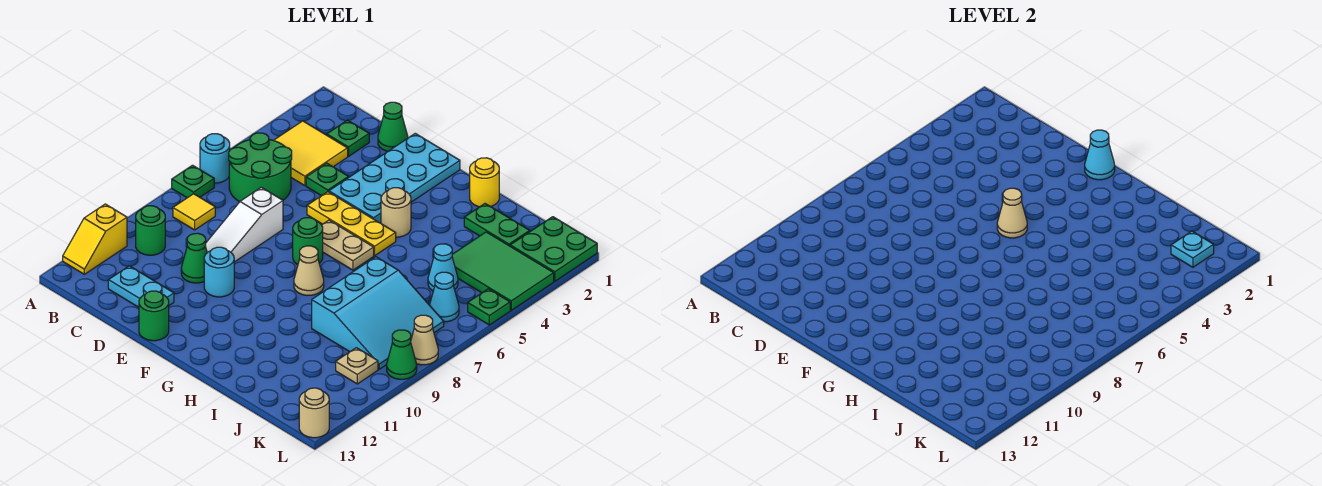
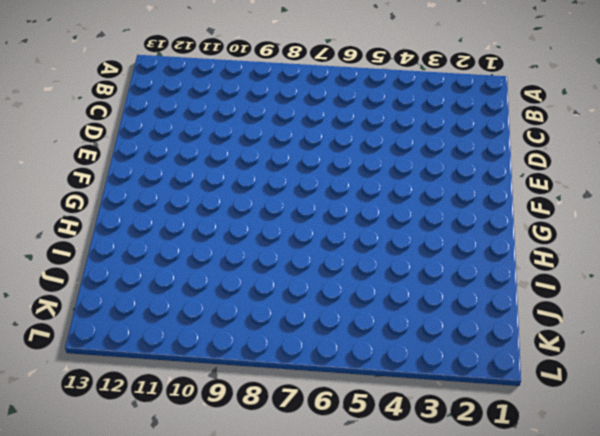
none -> cyan 1x1 round brick [200,134,230,183]
none -> green 1x1 plate [172,165,214,198]
none -> yellow 1x2 slope [63,204,127,274]
none -> yellow 2x2 tile [274,121,348,186]

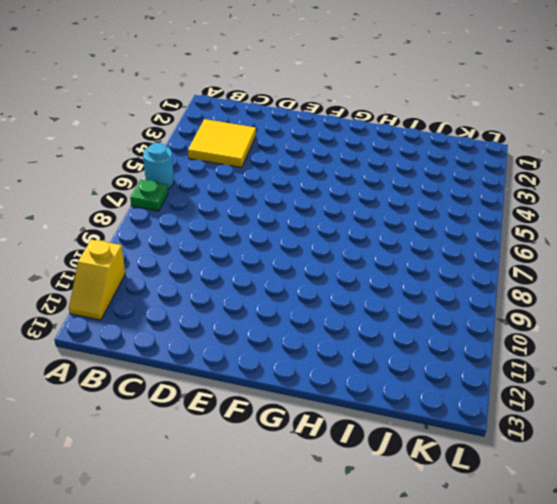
none -> green 2x2 round brick [229,133,292,202]
none -> yellow 1x1 tile [173,194,215,230]
none -> green 1x1 round brick [136,206,165,255]
none -> green 1x1 plate [327,120,369,156]

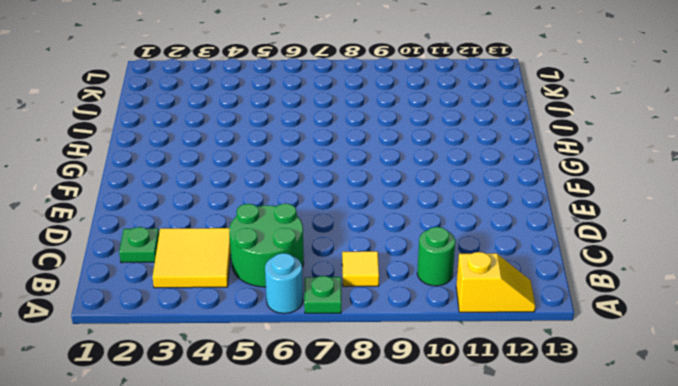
none -> cyan 1x2 plate [108,266,174,307]
none -> green 1x1 cone [378,102,408,151]
none -> green 1x1 plate [306,163,349,196]
none -> white 1x3 slope [206,187,283,262]

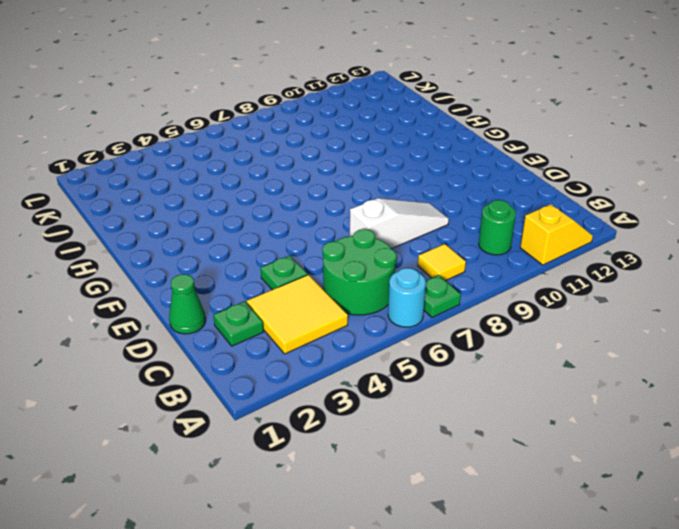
none -> cyan 1x2 plate [108,266,174,307]
none -> green 1x1 cone [181,233,207,283]
none -> cyan 2x4 plate [329,133,460,223]
none -> yellow 1x3 plate [307,192,396,255]

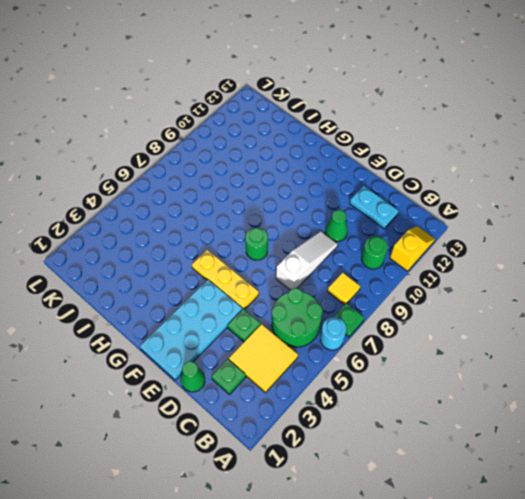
none -> cyan 1x1 round brick [204,247,234,297]
none -> green 1x1 round brick [139,291,169,341]
none -> tan 1x2 plate [322,220,374,270]
none -> tan 1x1 round brick [381,188,411,237]

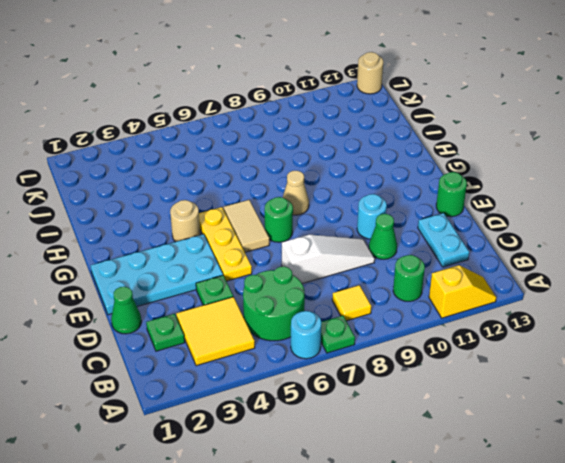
tan 1x2 tile [224,200,269,252] -> tan 1x2 plate [322,220,374,270]
none -> yellow 1x1 round brick [470,158,499,207]
none -> green 1x2 plate [464,204,530,246]
none -> cyan 3x3 slope [312,257,444,369]
none -> green 2x3 tile [452,232,554,310]

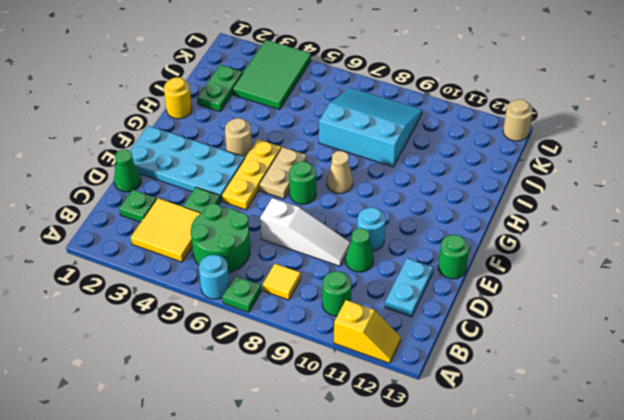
none -> cyan 1x1 cone [428,244,458,291]
none -> green 2x2 plate [510,217,597,281]
none -> cyan 1x1 cone [430,272,459,322]
none -> tan 1x1 plate [336,348,378,384]

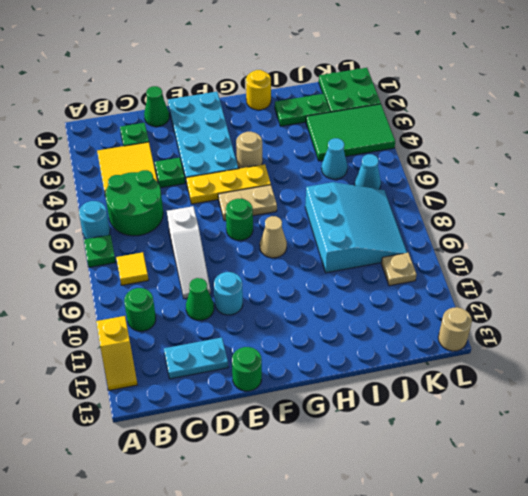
none -> green 1x1 plate [468,289,510,325]
none -> tan 1x1 cone [411,315,438,365]
none -> green 1x1 cone [387,330,417,379]
none -> cyan 1x1 cone [1085,130,1115,180]

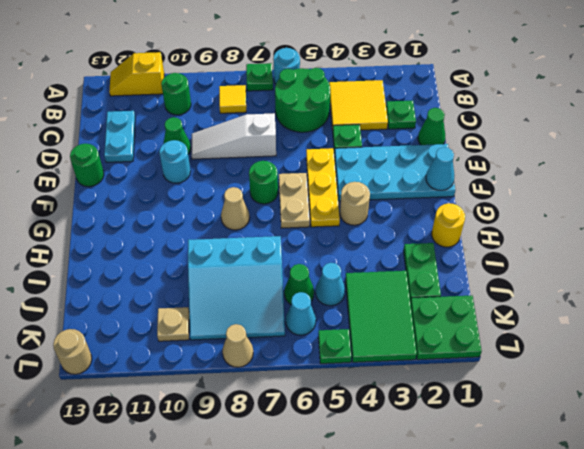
green 1x1 cone [284,264,314,304] -> green 1x1 cone moved to [387,330,417,379]
none -> tan 1x1 cone [997,188,1027,238]
none -> cyan 1x1 plate [1171,231,1214,267]

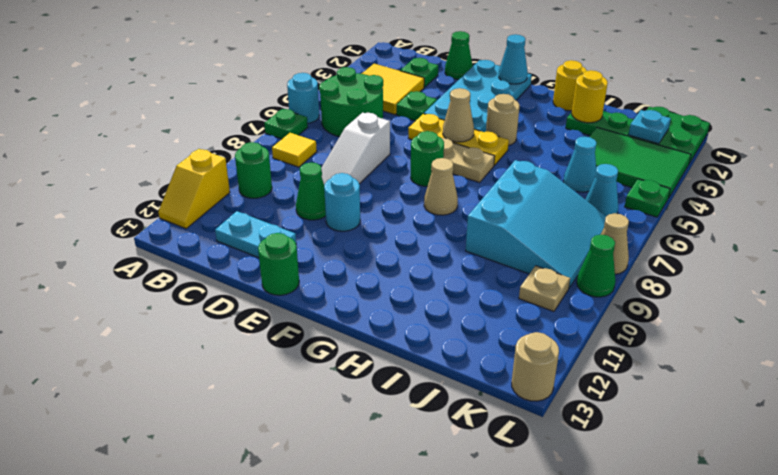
yellow 1x1 round brick [572,70,608,123] -> none

